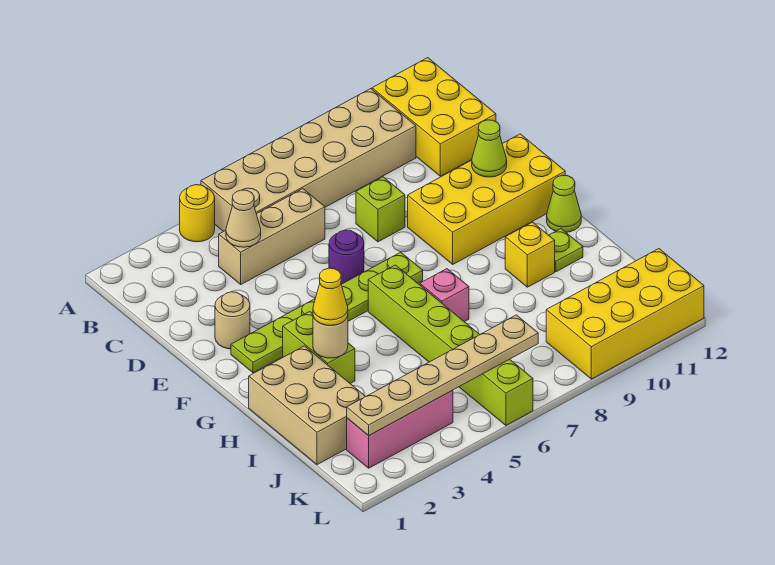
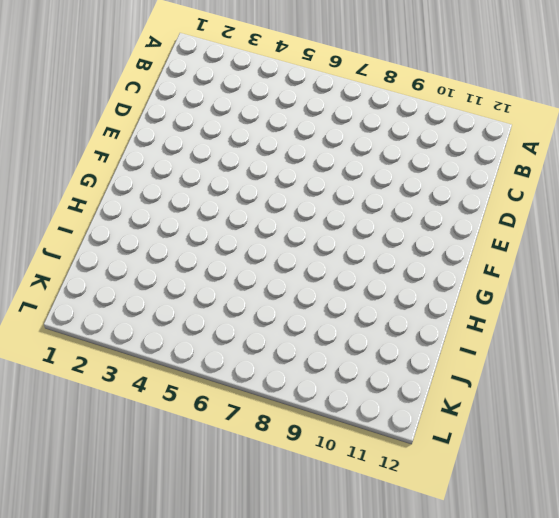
none -> yellow 1x1 round brick [180,185,215,242]
none -> tan 2x6 brick [201,89,416,232]
none -> yellow 2x3 brick [372,58,496,176]

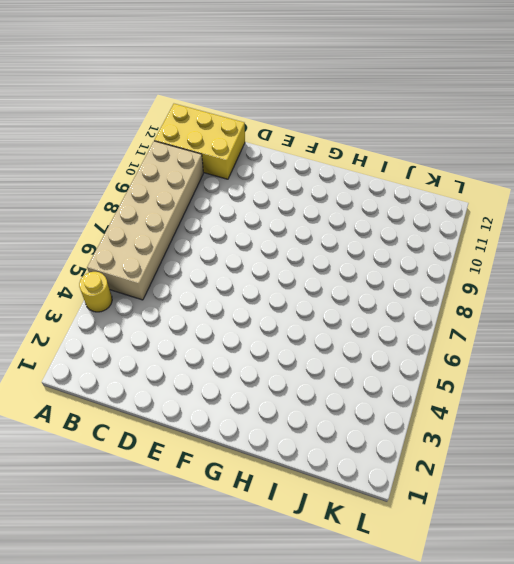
none -> tan 1x3 brick [219,189,325,284]
none -> lime 1x1 brick [356,177,405,242]
none -> tan 1x1 round brick [215,292,250,349]

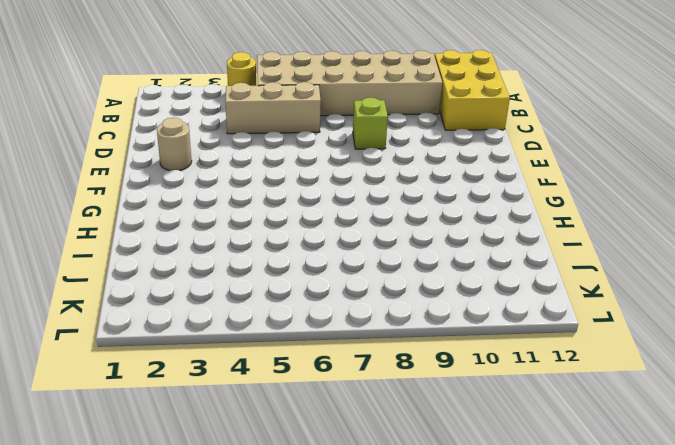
none -> purple 1x1 round brick [329,230,364,284]
none -> yellow 2x4 brick [408,134,565,264]
none -> lime 1x6 plate [231,252,423,373]

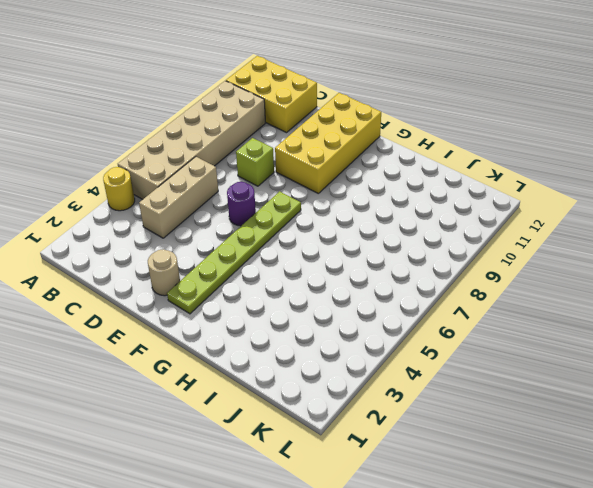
none -> lime 1x2 brick [283,311,355,383]
none -> lime 1x6 brick [368,265,533,425]
none -> lime 1x1 cone [547,175,581,232]

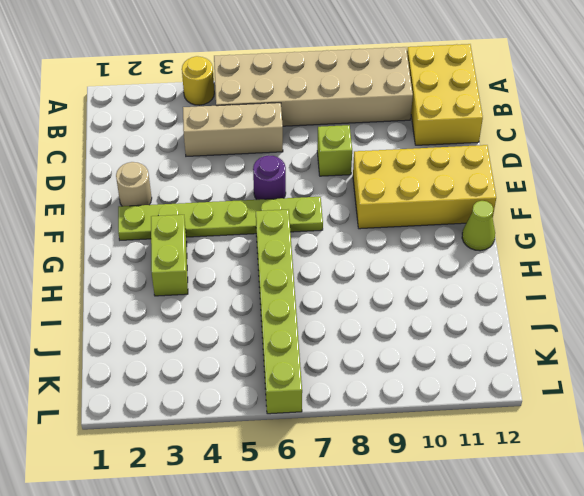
none -> tan 2x3 brick [249,346,366,465]
none -> pink 1x1 brick [420,269,469,322]
none -> yellow 1x1 brick [505,222,555,287]

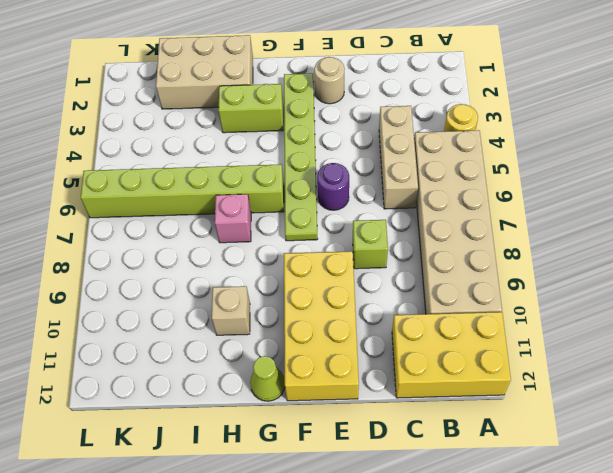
tan 1x1 brick [212,286,250,335] -> yellow 1x1 brick [505,222,555,287]
none -> lime 1x1 plate [549,229,583,272]
none -> pink 1x3 brick [347,390,453,468]
none -> yellow 2x4 brick [546,249,704,379]

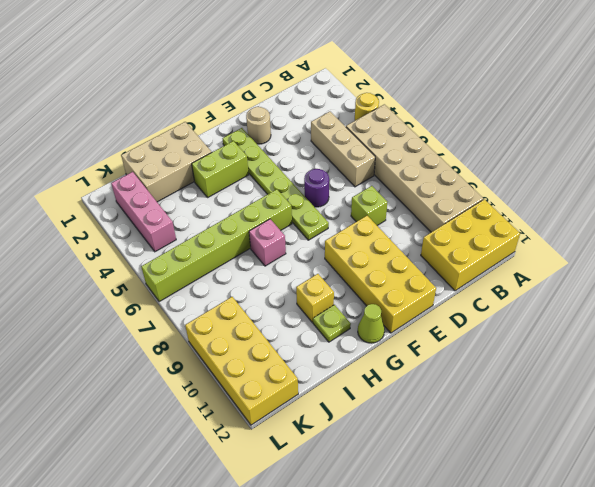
none -> tan 1x1 cone [226,190,261,247]
none -> lime 1x1 cone [472,120,507,177]
none -> tan 1x1 round brick [313,315,348,358]

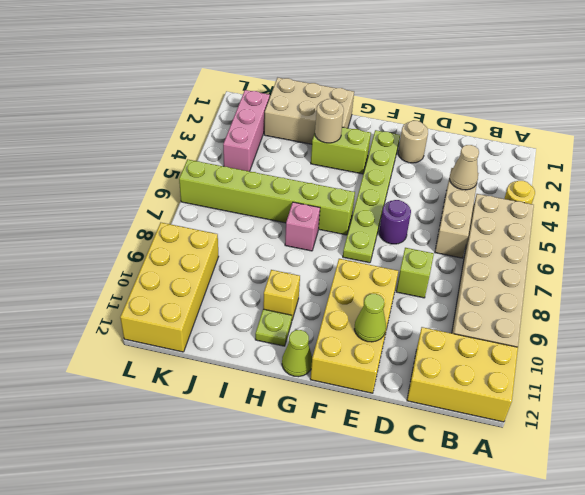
none -> tan 1x6 plate [347,315,538,436]
none -> yellow 1x1 cone [313,268,348,325]

